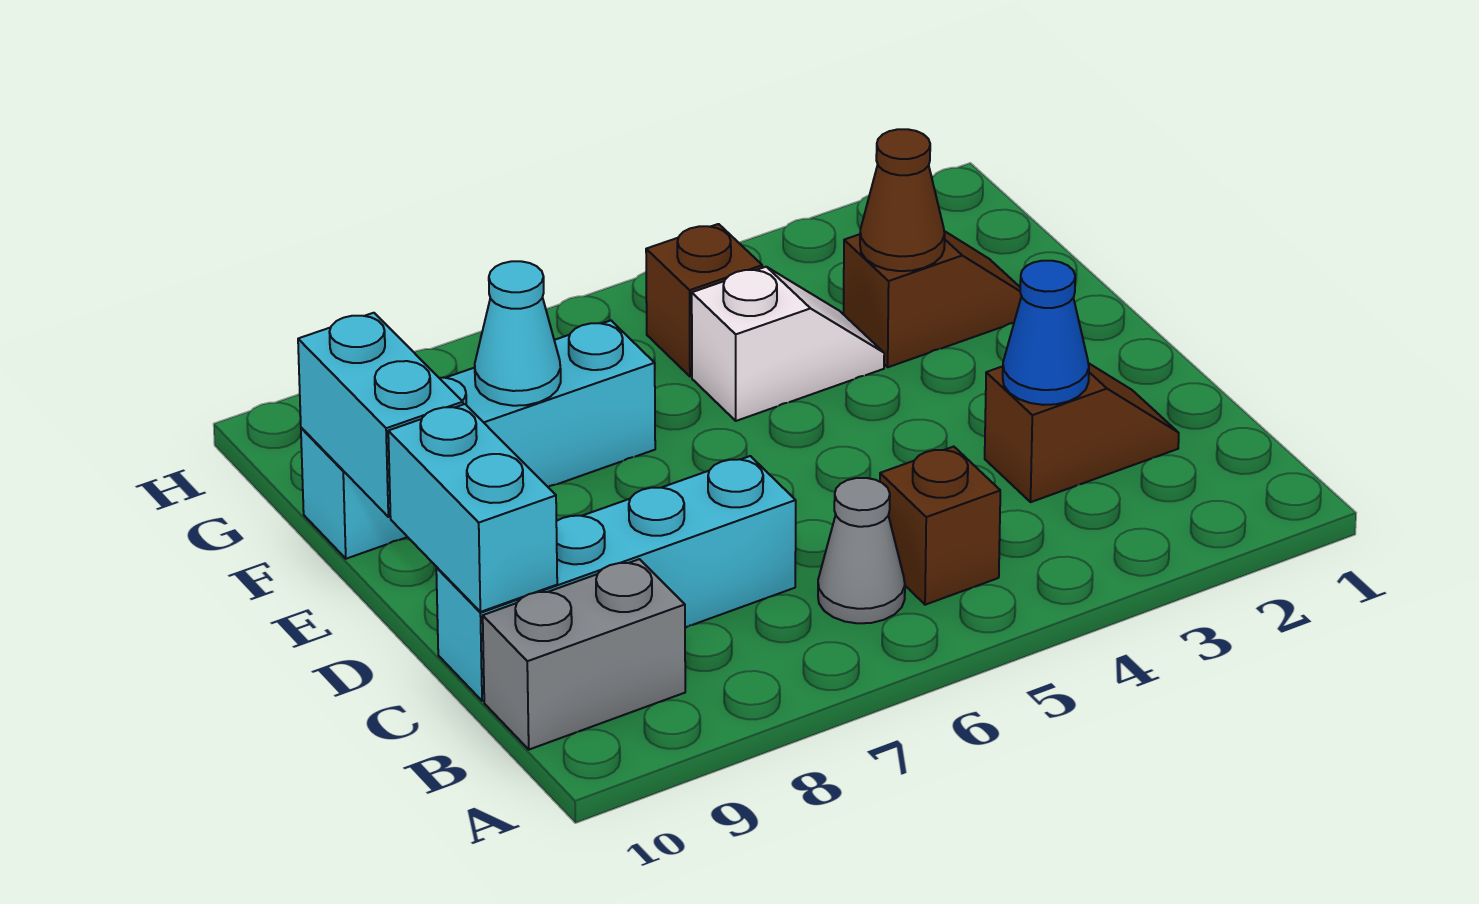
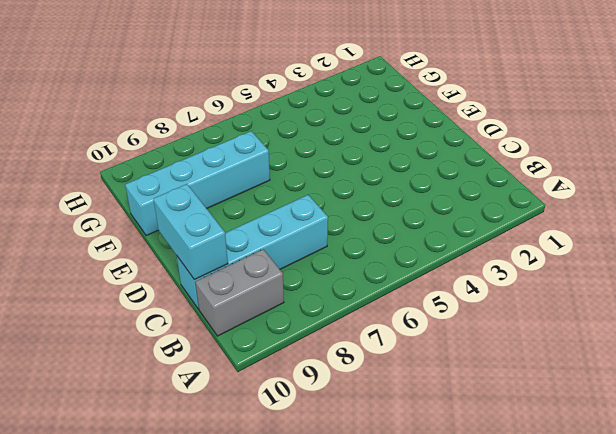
none -> brown 1x1 brick [880,447,1000,605]
none -> grey 1x1 cone [818,478,905,623]
none -> brown 1x2 slope [985,363,1179,502]

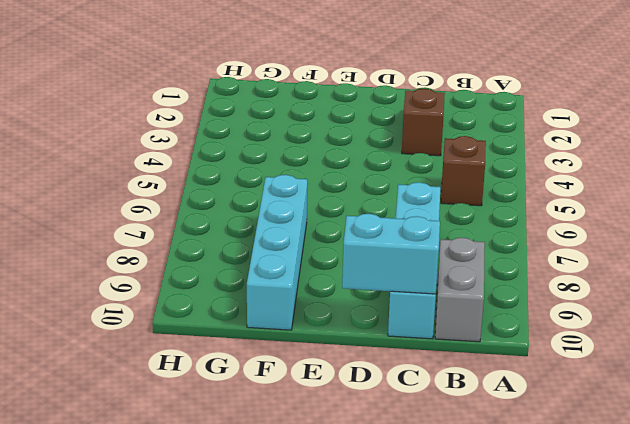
none -> grey 1x1 cone [818,478,905,623]
none -> brown 1x2 slope [843,231,1021,367]
none -> white 1x2 slope [692,267,884,421]

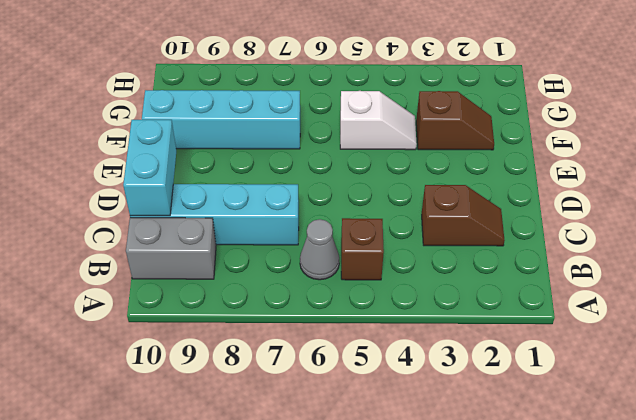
none -> brown 1x1 brick [646,224,762,376]
none -> blue 1x1 cone [1003,261,1089,405]
none -> cyan 1x2 brick [298,313,463,517]

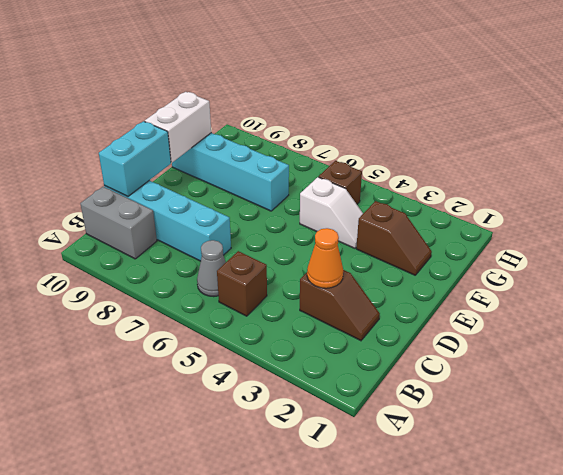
orange 1x1 cone [307,228,343,288] -> blue 1x1 cone [1003,261,1089,405]
white 1x2 brick [145,92,211,163] -> cyan 1x2 brick [298,313,463,517]
none -> brown 1x1 cone [860,129,945,271]
none -> cyan 1x1 cone [475,261,561,406]

